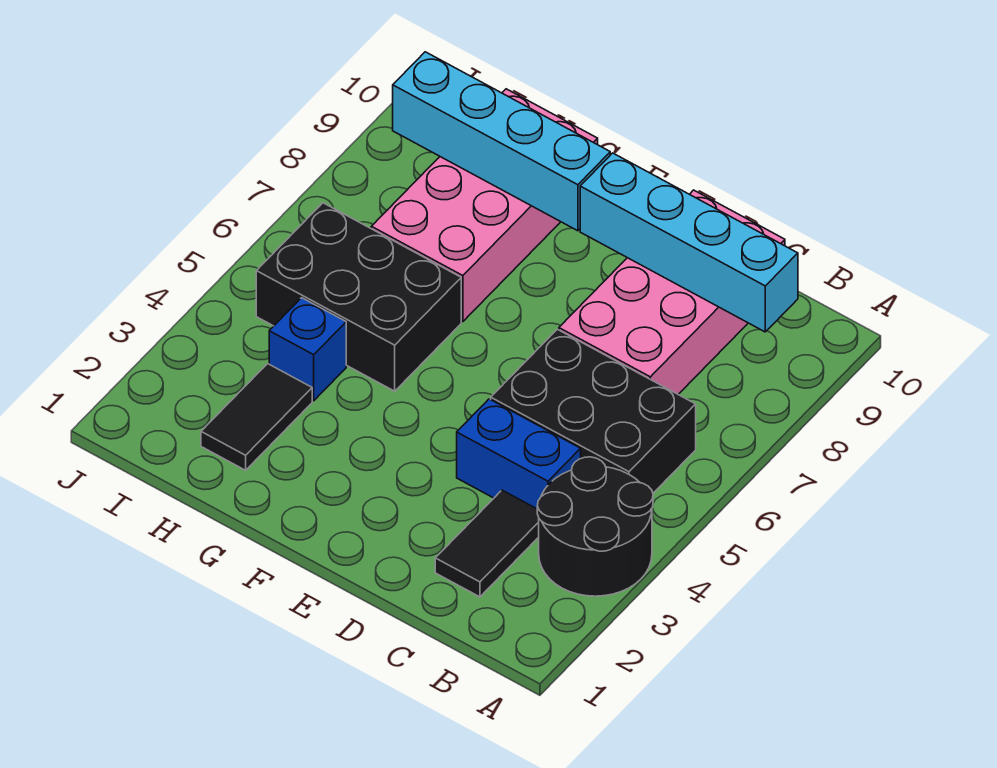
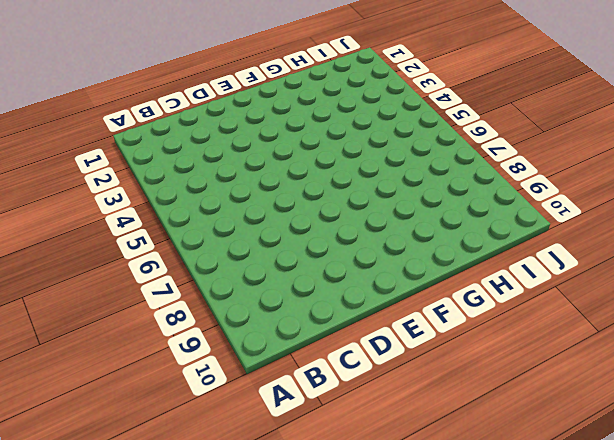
none -> black 2x2 round brick [537,457,653,596]
none -> black 2x3 brick [491,329,696,493]

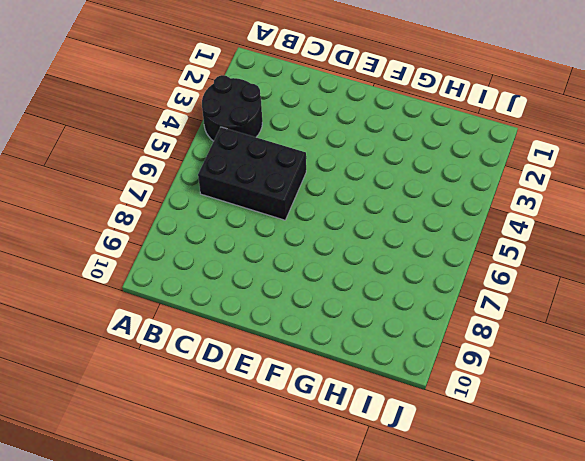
none -> black 1x2 tile [435,490,539,597]
none -> blue 1x2 brick [457,399,581,509]

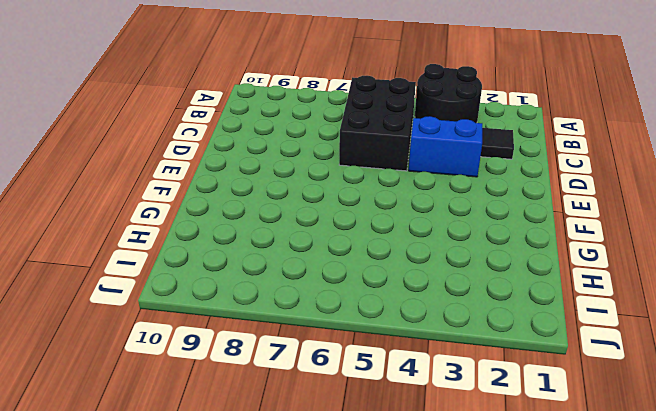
blue 1x2 brick [409,116,482,177] -> blue 1x2 brick turned to [457,399,581,509]
none -> pink 2x4 brick [559,190,785,394]
none -> black 2x3 brick [256,203,461,391]

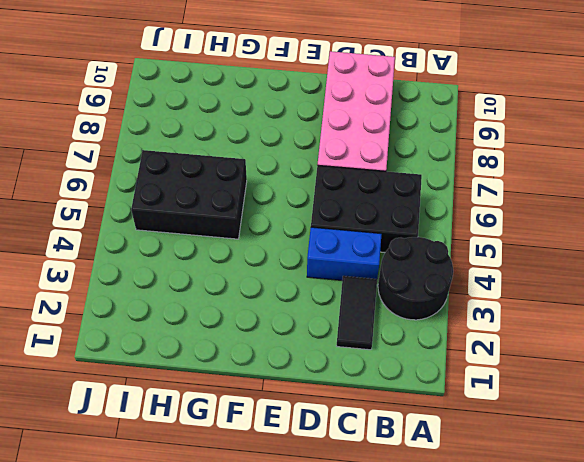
none -> pink 2x4 brick [371,89,598,322]
none -> black 1x2 tile [201,364,312,470]

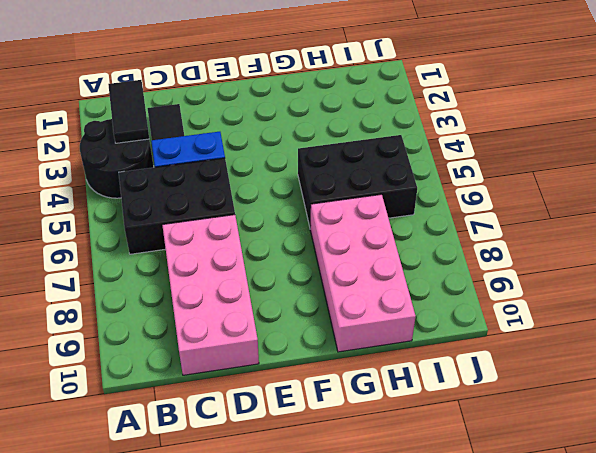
black 1x2 tile [108,80,149,143] -> black 1x2 tile moved to [201,364,312,470]
none -> blue 1x1 brick [269,298,346,401]
none -> cyan 1x4 brick [580,153,798,332]

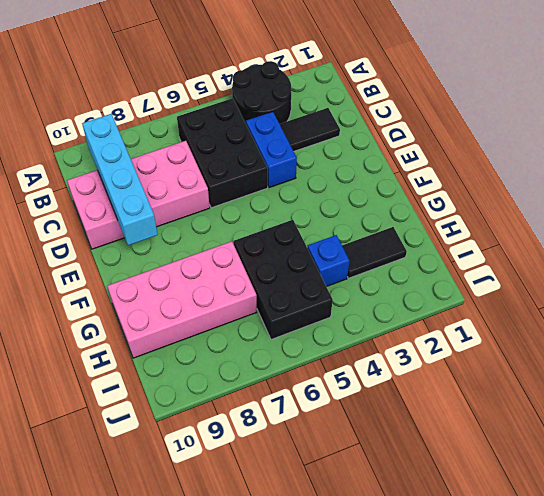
none -> cyan 1x4 brick [393,52,610,231]

